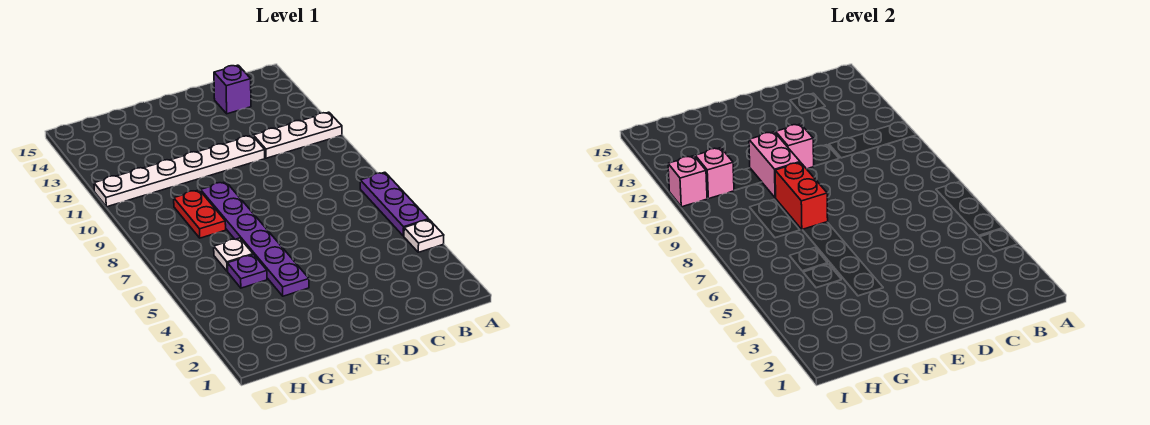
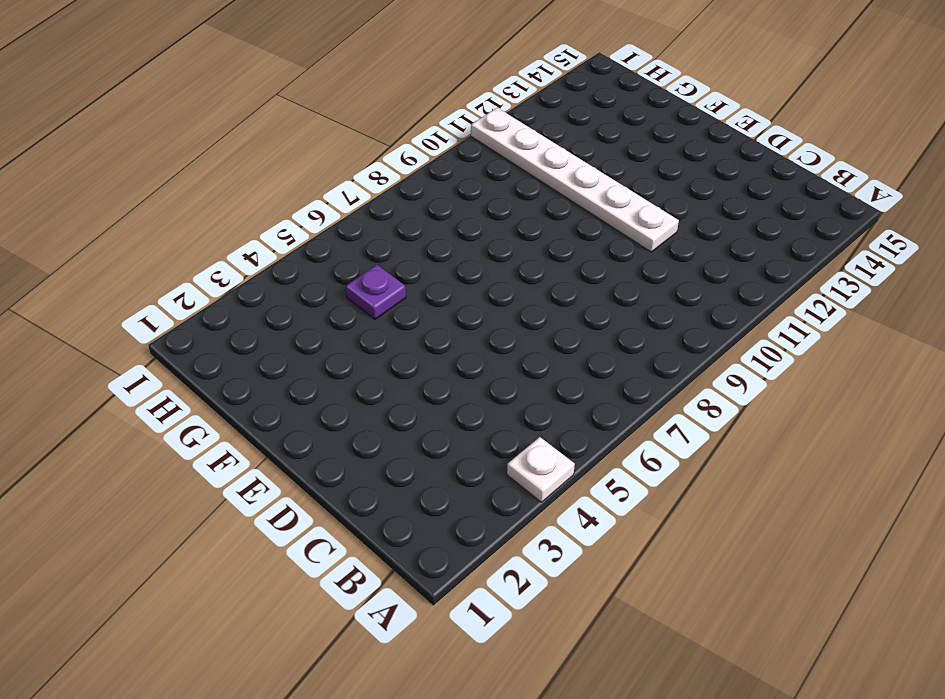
none -> purple 1x3 plate [360,172,429,236]
none -> white 1x3 plate [253,112,342,158]
none -> purple 1x1 brick [214,65,251,114]

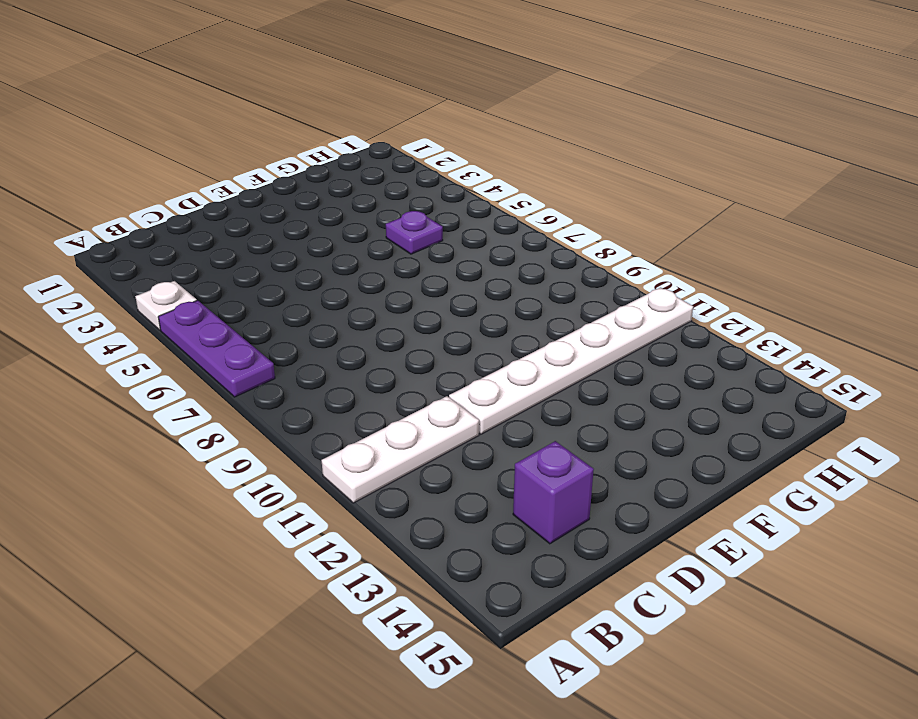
none -> purple 1x6 plate [201,182,309,296]
none -> white 1x1 plate [214,238,253,271]
none -> red 1x2 plate [174,190,226,238]

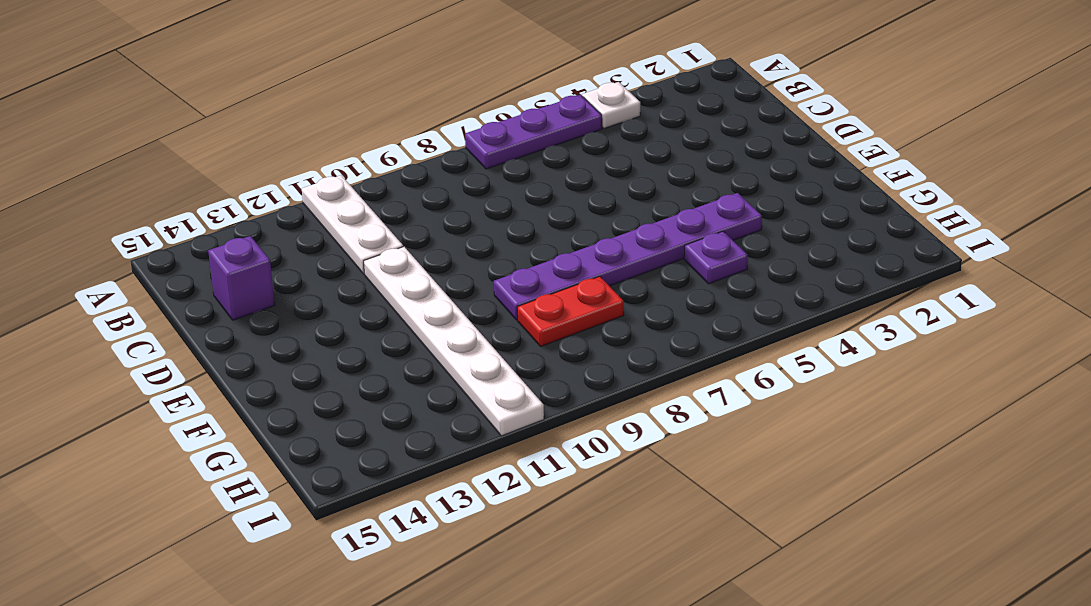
none -> white 1x1 plate [214,238,253,271]
none -> pink 1x1 brick [776,124,814,169]
none -> red 1x2 brick [775,162,828,230]

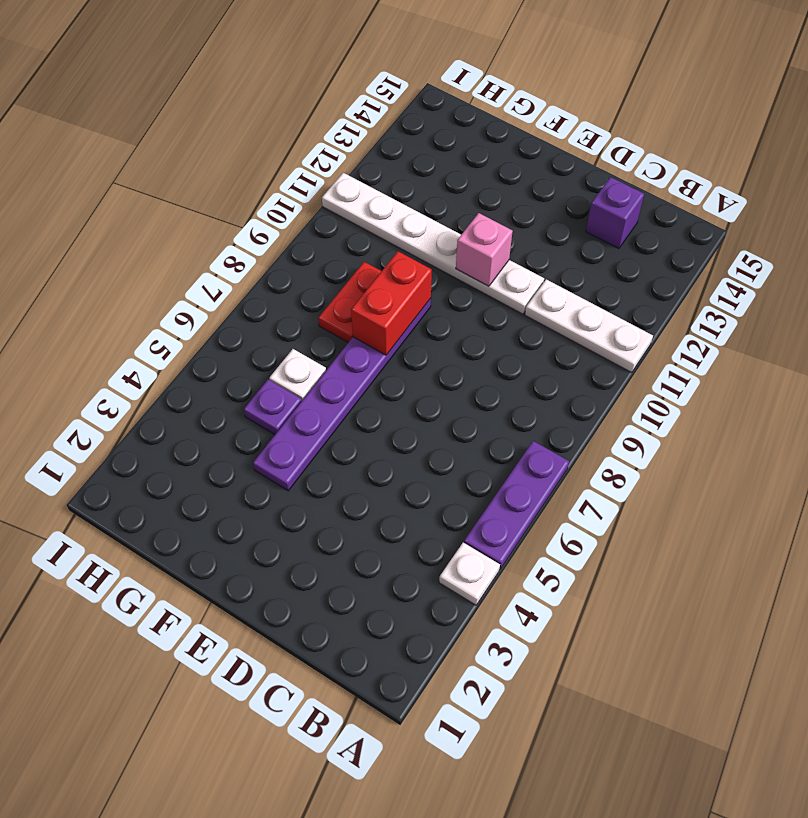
none -> pink 1x2 brick [749,132,800,198]
none -> pink 1x1 brick [695,148,734,199]
none -> pink 1x1 brick [668,156,707,207]

